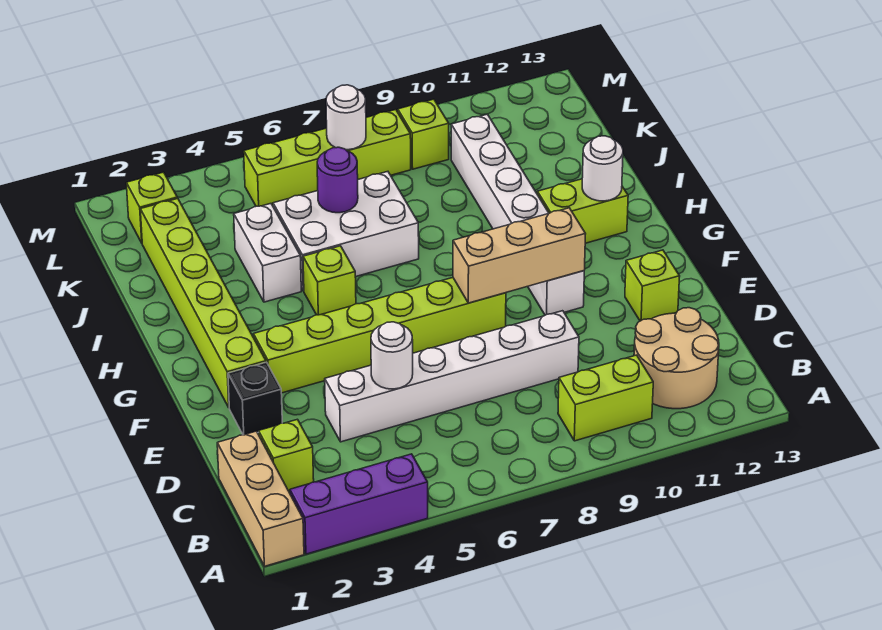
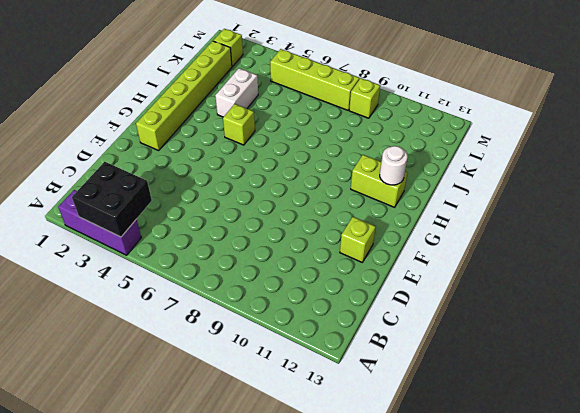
black 2x2 brick [72,162,152,237] -> none
none -> tan 1x3 brick [217,431,304,566]
none -> lime 1x2 brick [558,355,653,441]
none -> tan 2x2 round brick [634,308,719,409]

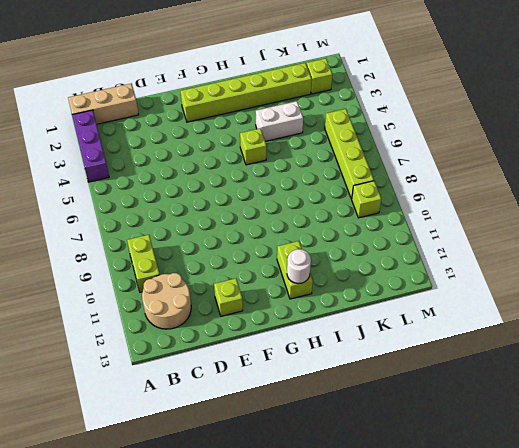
none -> lime 1x1 brick [259,419,314,491]
none -> white 1x6 brick [325,311,579,442]
none -> black 1x1 brick [228,362,282,435]

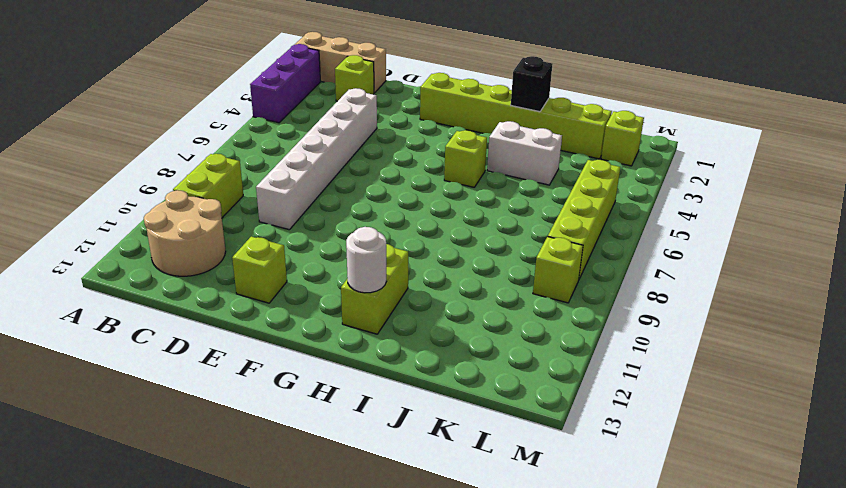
black 1x1 brick [511,56,553,112] -> black 1x1 brick moved to [228,362,282,435]
none -> lime 1x6 brick [253,278,506,393]
none -> white 1x6 brick [451,114,584,315]
none -> white 2x3 brick [273,172,419,291]

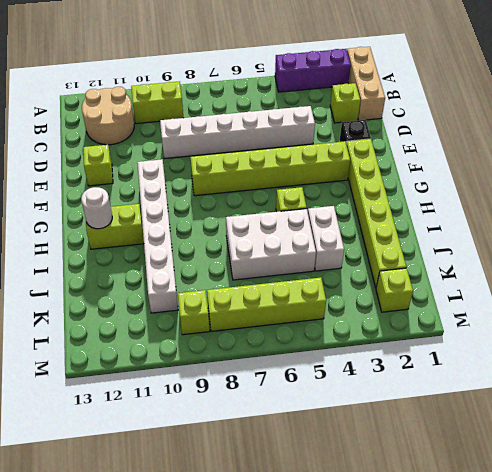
none -> white 1x1 round brick [371,322,413,389]
none -> tan 1x3 brick [453,208,585,303]
none -> purple 1x1 round brick [317,147,358,213]

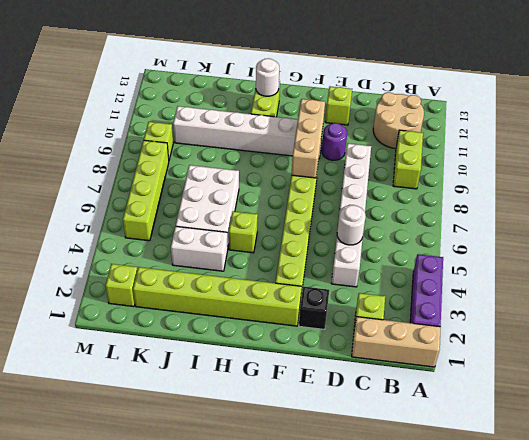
purple 1x1 round brick [322,123,347,160] -> purple 1x1 round brick moved to [317,147,358,213]
none -> white 1x1 round brick [326,85,366,150]

